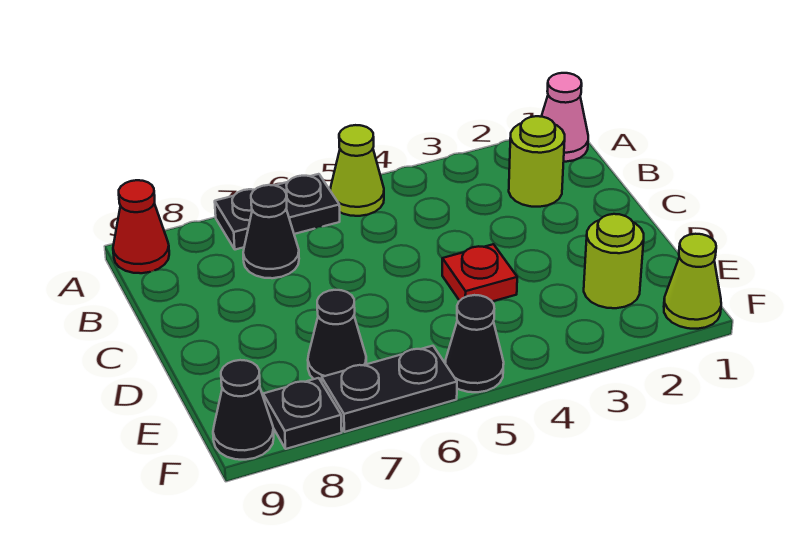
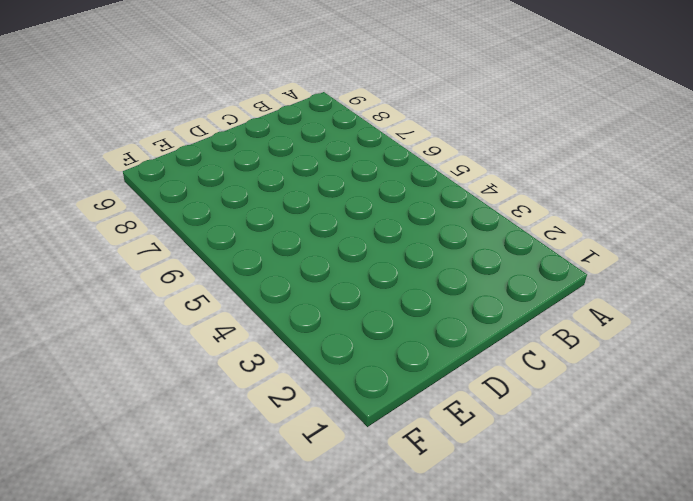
none -> pink 1x1 cone [541,73,588,162]
none -> lime 1x1 cone [330,125,384,216]
none -> black 1x2 plate [215,174,340,250]

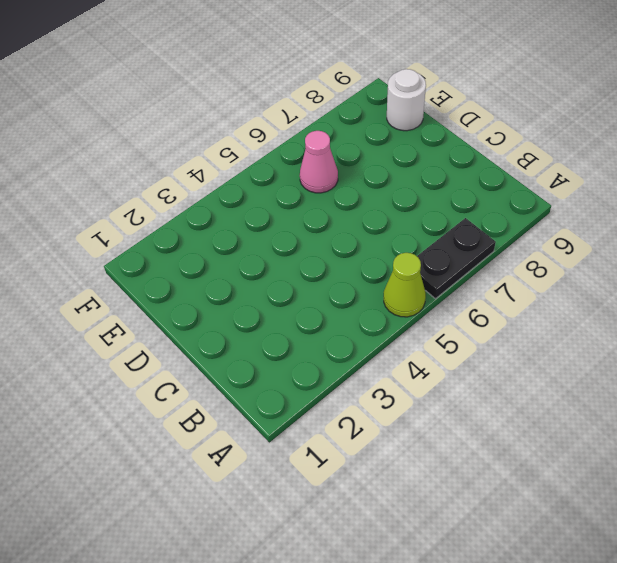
pink 1x1 cone [300,131,338,193] -> pink 1x1 cone moved to [541,73,588,162]
white 1x1 round brick [387,69,426,131] -> none
none -> red 1x1 cone [113,180,169,273]
none -> lime 1x1 round brick [509,116,565,207]
none -> black 1x1 cone [243,185,299,278]

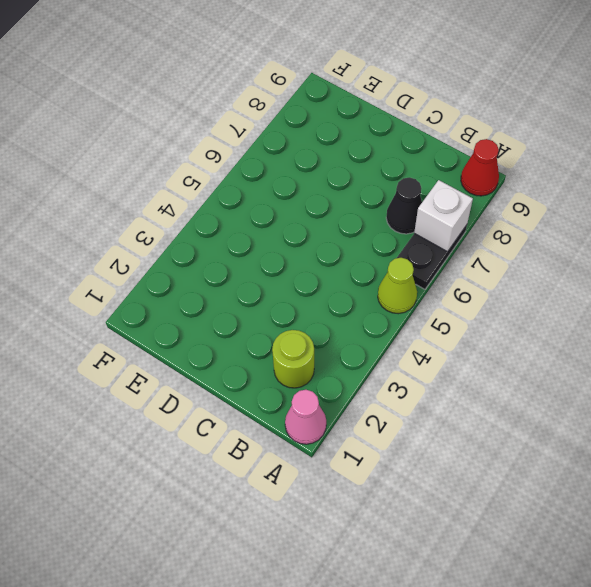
white 1x1 brick [414,180,473,252] -> none
none -> red 1x1 plate [442,244,517,301]
none -> lime 1x1 round brick [584,214,644,308]
none -> black 1x1 cone [308,290,366,382]

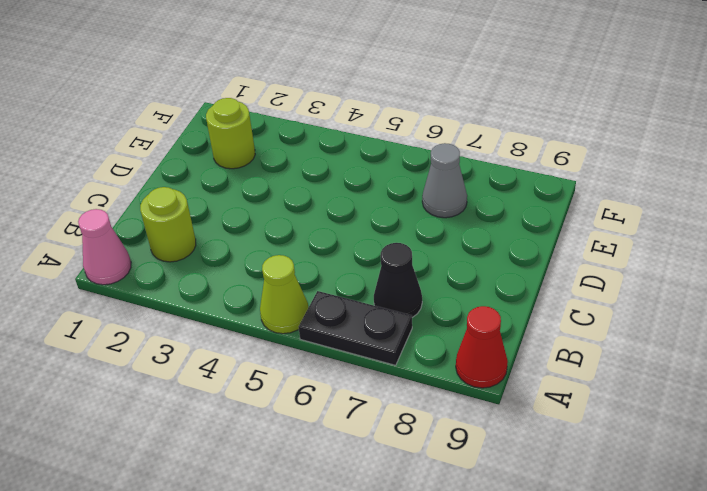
grey 1x1 cone [422,143,467,218] -> black 1x1 cone [308,290,366,382]
none -> red 1x1 plate [442,244,517,301]
none -> lime 1x1 cone [664,234,721,329]
none -> black 1x1 cone [445,295,504,392]

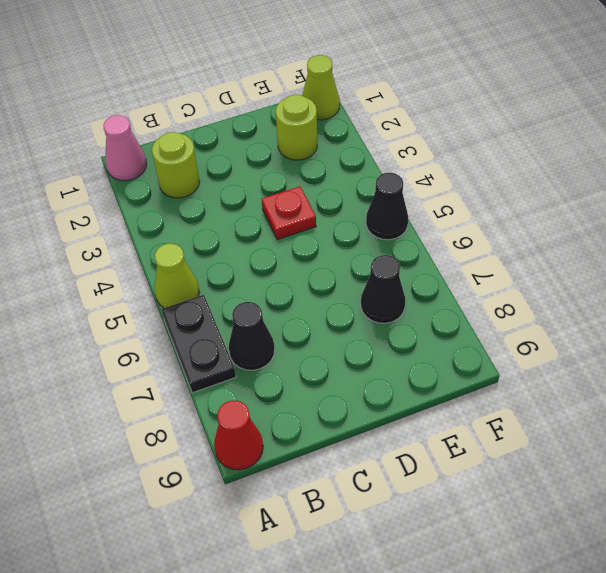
none -> black 1x2 plate [322,346,457,432]
none -> black 1x1 plate [263,378,342,449]
none -> black 1x1 cone [213,360,274,460]

